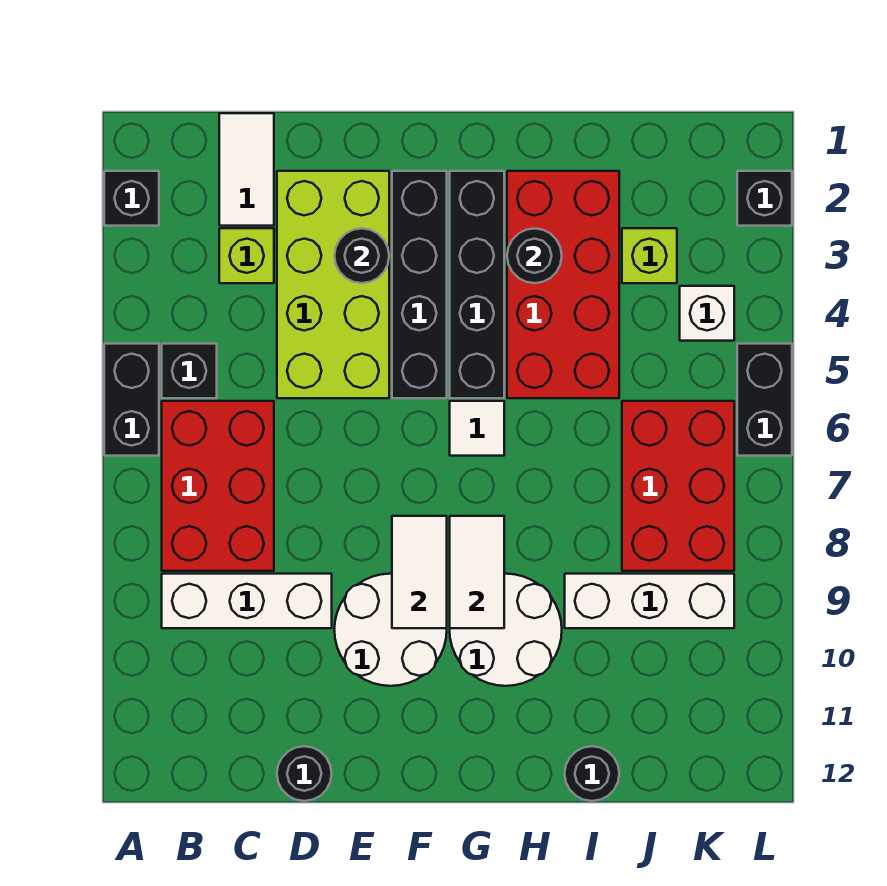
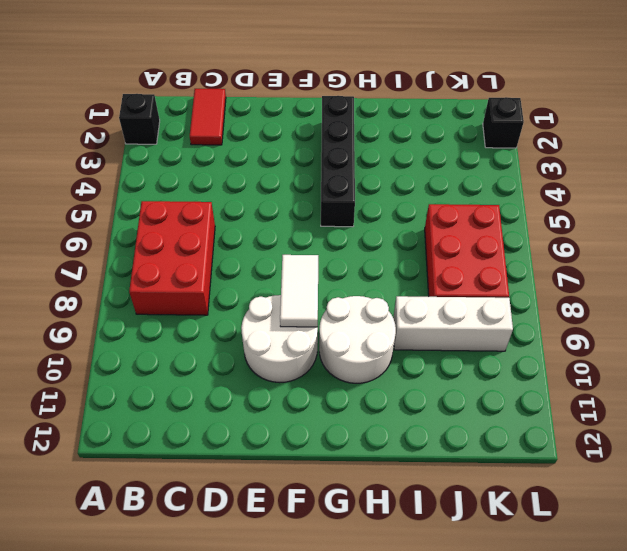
red 1x2 tile [190,89,226,145] -> white 1x2 tile [219,113,274,226]
none -> black 1x2 brick [104,344,159,456]
none -> black 1x1 brick [162,344,217,398]
none -> white 1x3 brick [162,574,332,628]

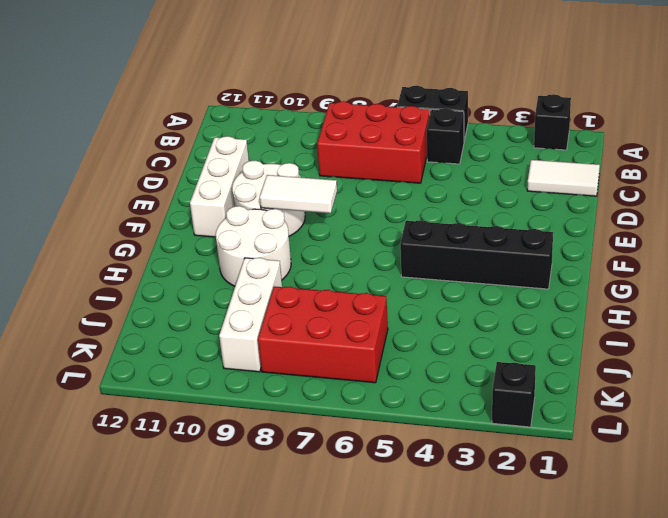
white 1x3 brick [190,136,249,237] -> white 1x3 brick moved to [162,574,332,628]
none -> lime 1x1 brick [219,228,274,283]
none -> lime 2x4 brick [277,171,389,398]
none -> black 1x1 round brick [277,746,332,801]

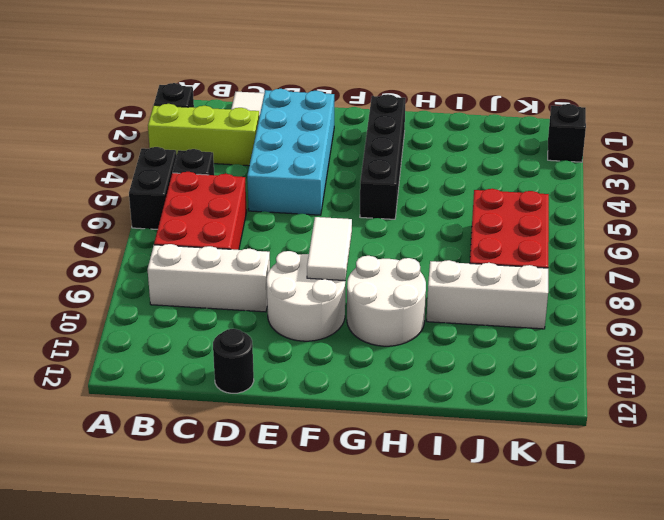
lime 1x3 brick [148,104,259,166] -> lime 1x1 brick [219,228,274,283]
cyan 2x4 brick [247,89,334,215] -> lime 2x4 brick [277,171,389,398]
none -> black 1x4 brick [392,171,447,398]
none -> white 1x1 tile [450,401,504,456]
none -> red 2x4 brick [507,171,619,398]

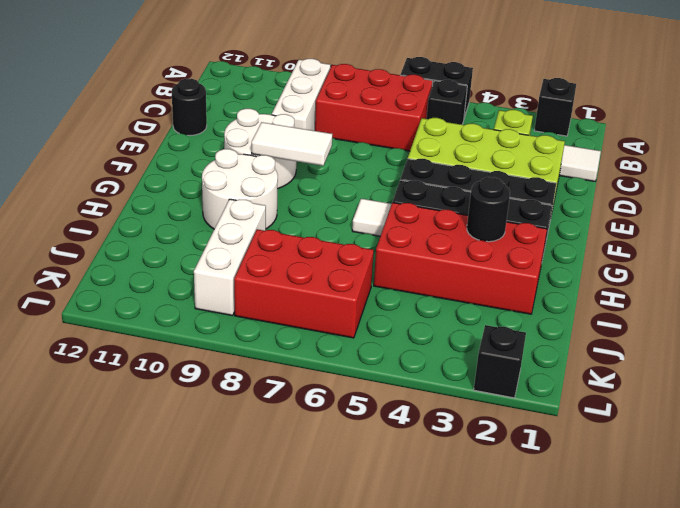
none -> black 1x1 round brick [565,746,619,801]
none -> lime 1x1 brick [622,228,677,283]
none -> white 1x1 brick [680,286,734,341]

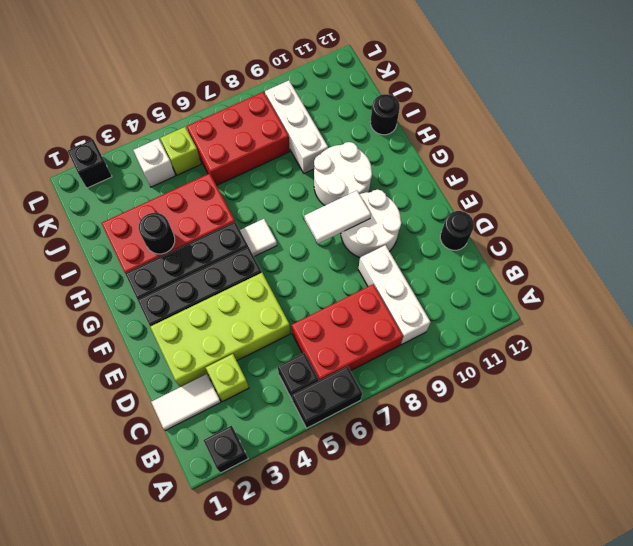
lime 1x1 brick [160,127,201,175] -> lime 1x1 brick moved to [622,228,677,283]
none -> black 1x2 brick [737,344,792,456]
none -> black 1x1 round brick [334,228,389,283]
none -> white 1x2 tile [450,516,504,628]

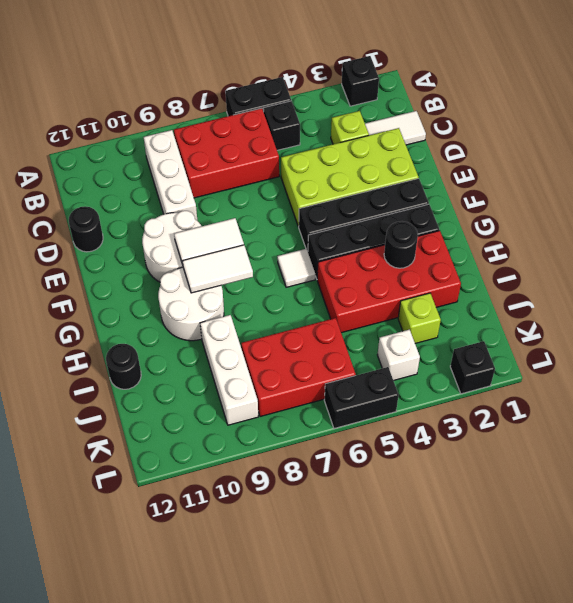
none -> black 1x1 round brick [334,228,389,283]

